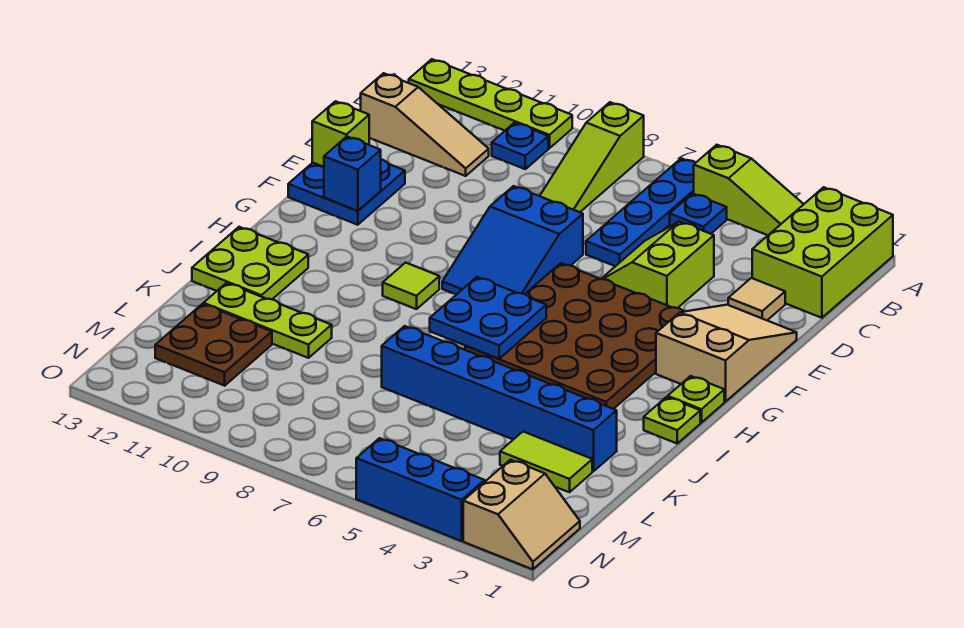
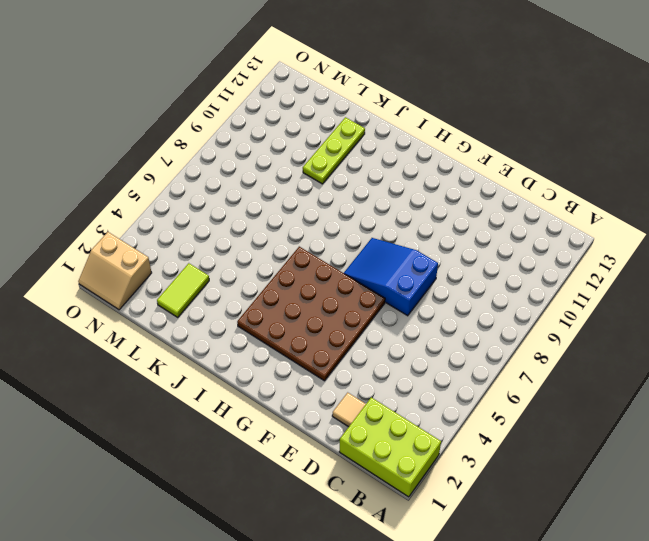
none -> lime 1x3 slope [694,145,804,235]
none -> blue 1x4 plate [586,158,696,266]
none -> lime 1x3 slope [540,102,644,212]

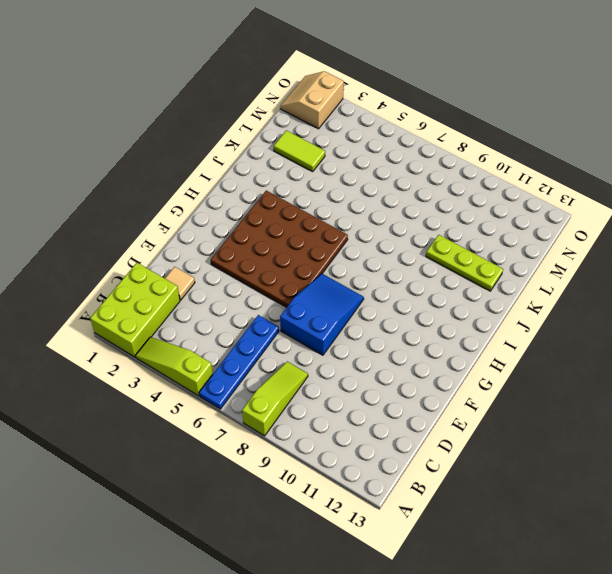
none -> lime 1x4 plate [409,59,572,148]
none -> blue 1x1 plate [670,193,727,234]
none -> blue 1x1 plate [492,123,548,169]

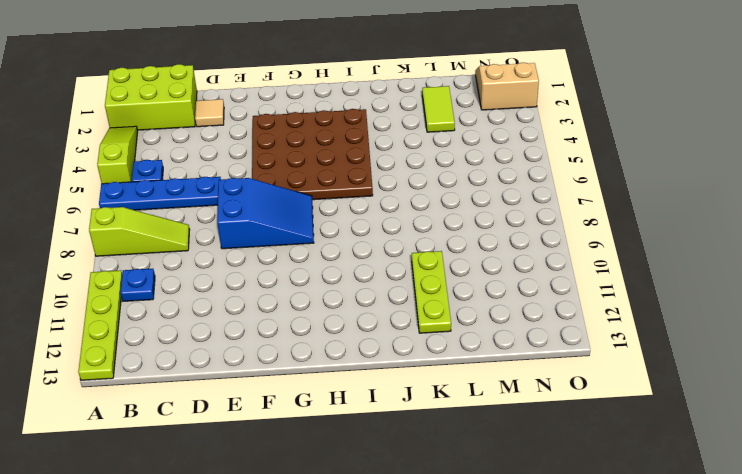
none -> tan 1x3 slope [361,73,489,176]
none -> lime 2x2 slope [601,221,714,308]
none -> tan 2x3 slope [656,305,797,402]

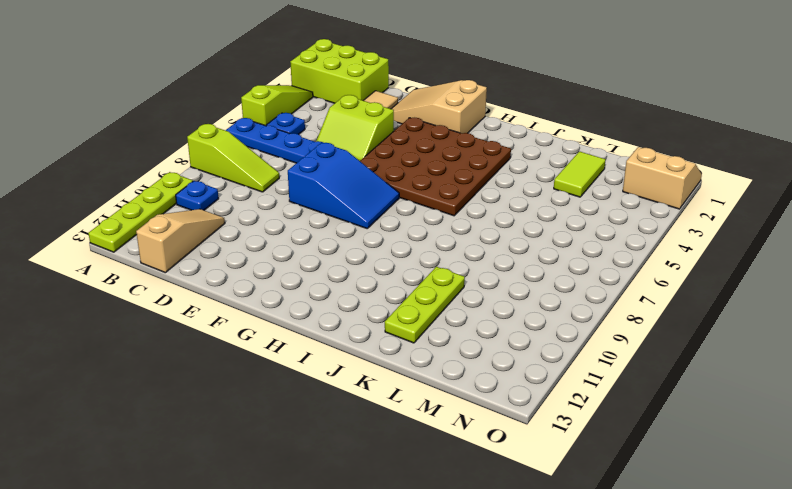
none -> blue 2x2 plate [288,160,405,225]
none -> lime 1x1 plate [668,376,724,423]
none -> lime 1x1 tile [383,263,439,309]

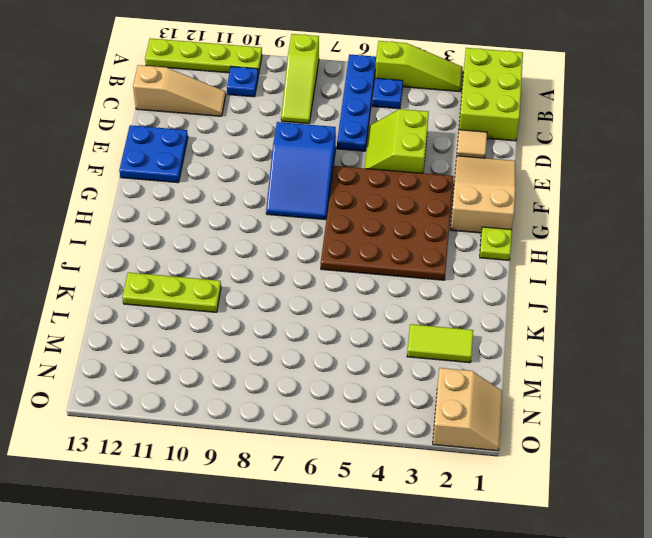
none -> lime 1x1 tile [383,263,439,309]
none -> lime 1x1 plate [644,397,700,443]
none -> lime 2x2 plate [192,227,308,299]

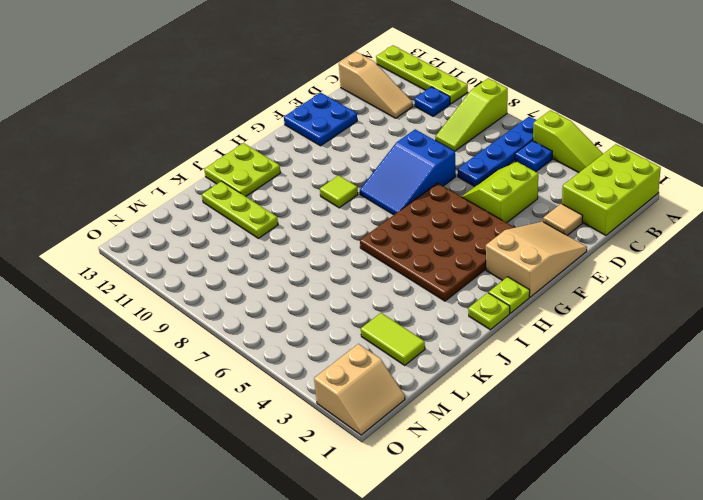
none -> blue 1x6 brick [382,326,617,471]
none -> brown 2x2 plate [155,304,272,386]
none -> blue 1x3 brick [356,438,485,541]

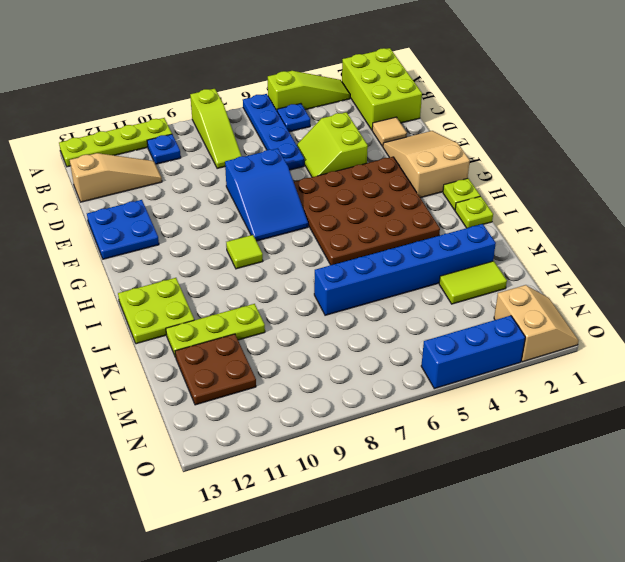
none -> lime 1x1 brick [312,101,369,167]
none -> blue 1x1 brick [324,137,381,211]
none -> blue 2x2 plate [430,277,546,359]

